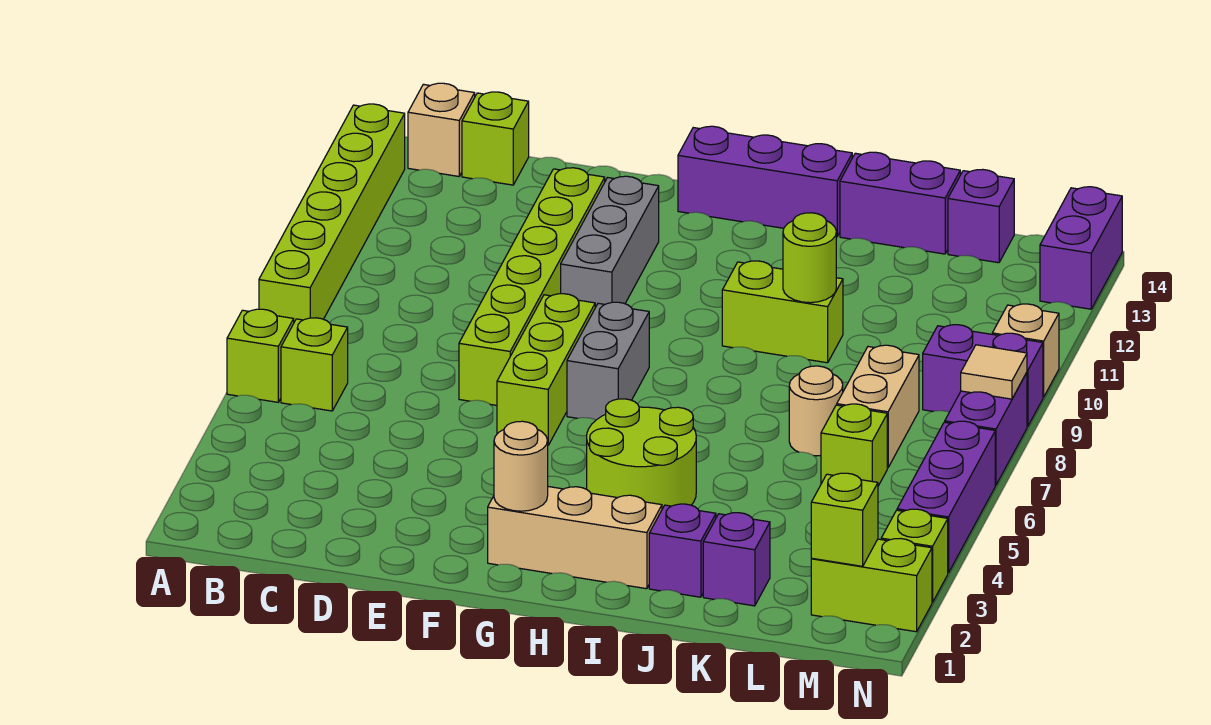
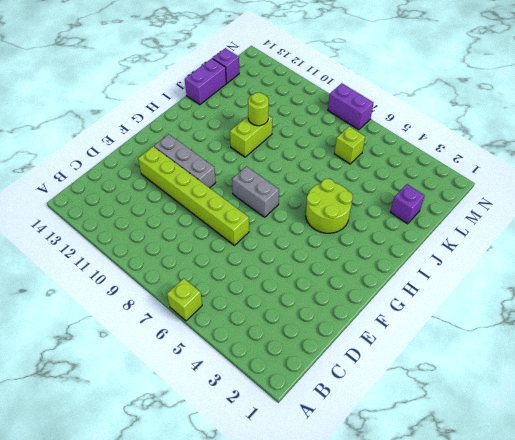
none -> lime 1x6 brick [259,104,405,322]
none -> lime 1x1 brick [281,318,348,411]
none -> tan 1x1 brick [408,83,475,176]
none -> lime 1x1 brick [462,92,529,185]

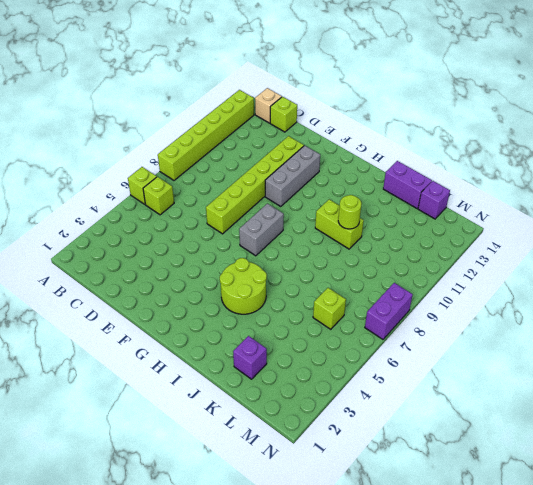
none -> lime 1x3 brick [497,294,595,445]
none -> tan 1x3 brick [488,487,662,589]
none -> purple 1x3 brick [678,126,852,237]
none -> purple 1x1 brick [649,504,716,597]

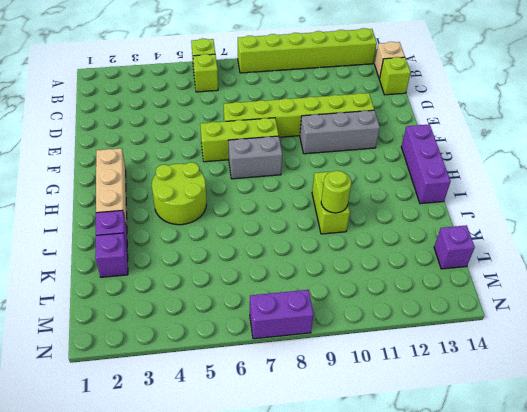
none -> purple 1x2 brick [840,152,960,254]
none -> tan 1x1 round brick [789,366,843,456]
none -> lime 1x1 brick [821,404,887,486]
none -> tan 1x2 brick [837,345,919,468]

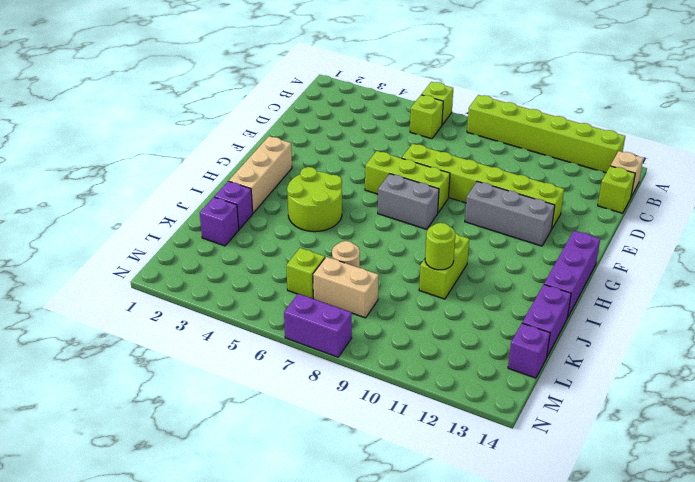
none -> lime 1x2 brick [811,538,932,632]
none -> purple 1x2 brick [923,325,1043,427]
none -> lime 1x1 brick [881,509,948,602]
none -> purple 1x3 brick [897,421,995,573]

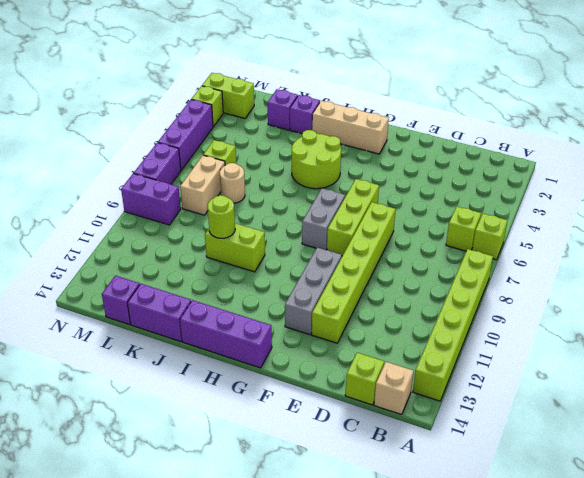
none -> tan 1x1 brick [992,304,1059,397]
none -> purple 1x2 brick [1040,187,1122,309]
none -> tan 1x1 round brick [494,421,548,511]
none -> lime 1x1 brick [811,473,878,566]

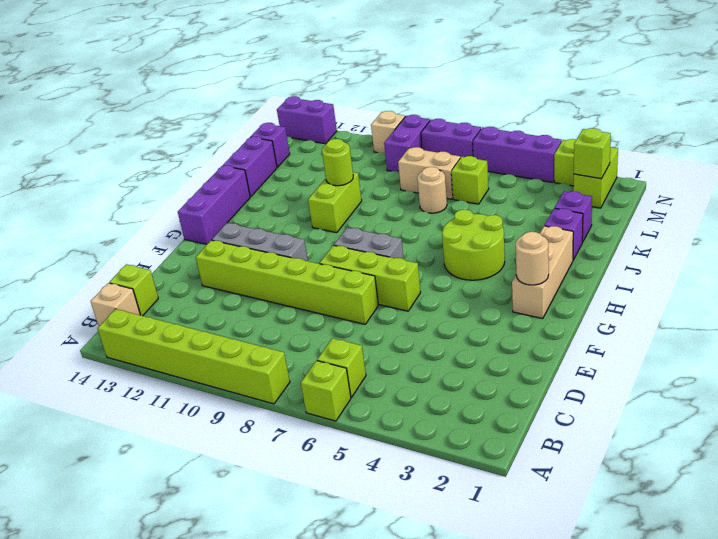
none -> tan 1x1 tile [961,345,1027,399]

